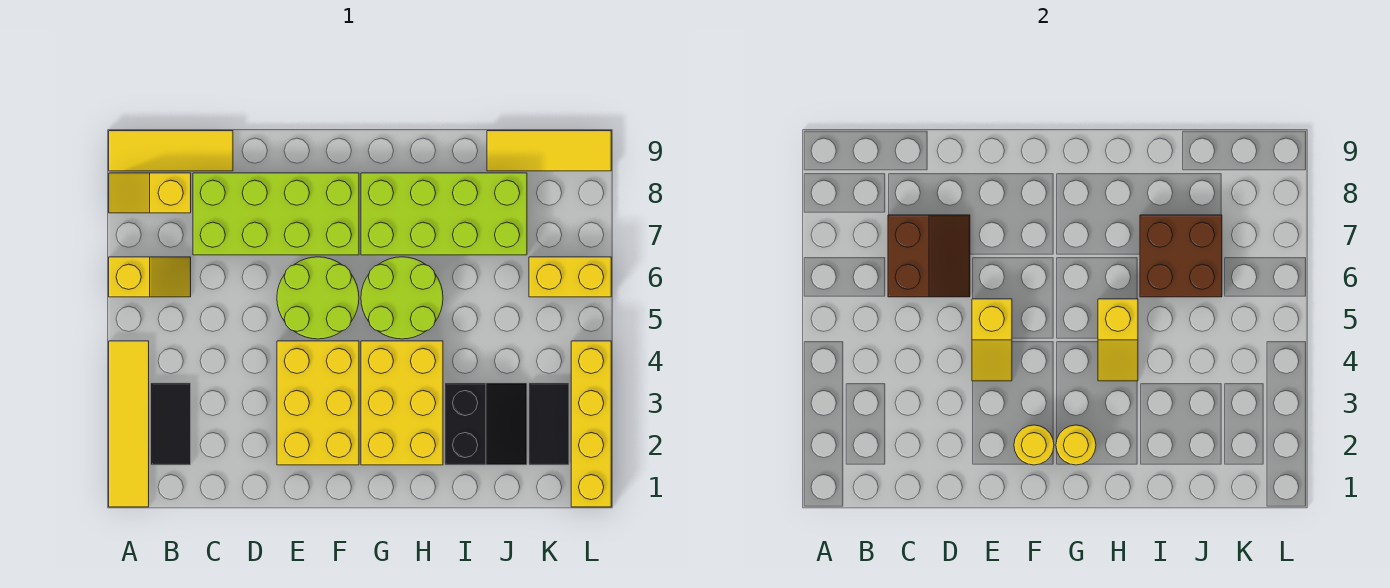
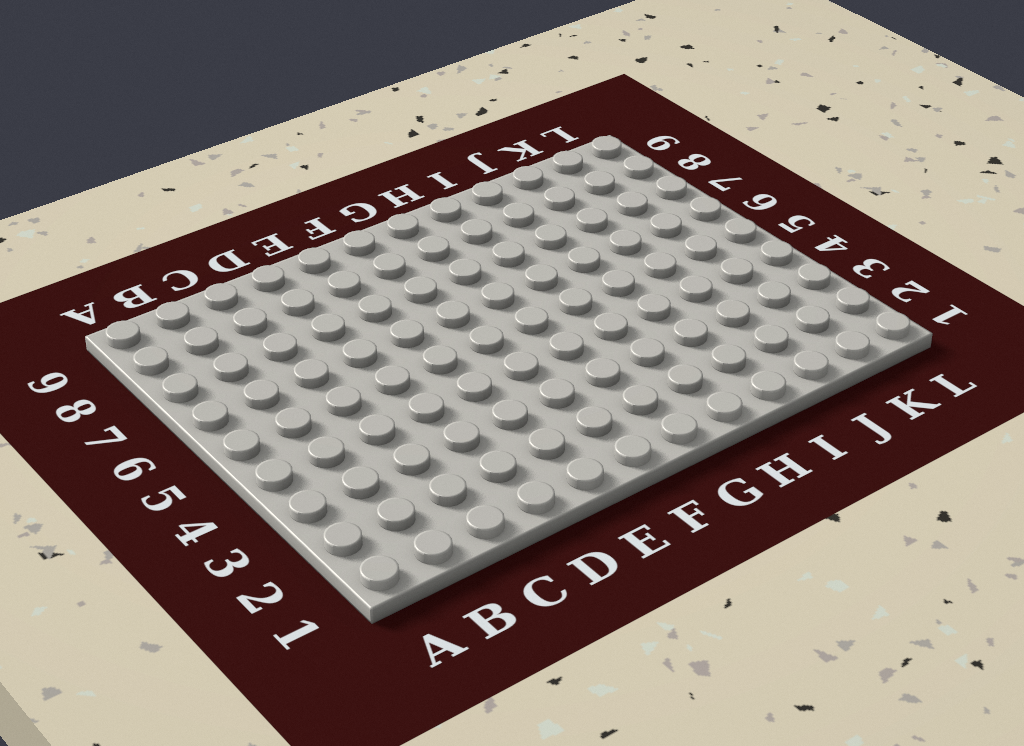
none -> yellow 1x4 tile [109,341,149,507]
none -> yellow 1x2 slope [109,257,191,297]
none -> yellow 1x2 slope [109,173,191,213]

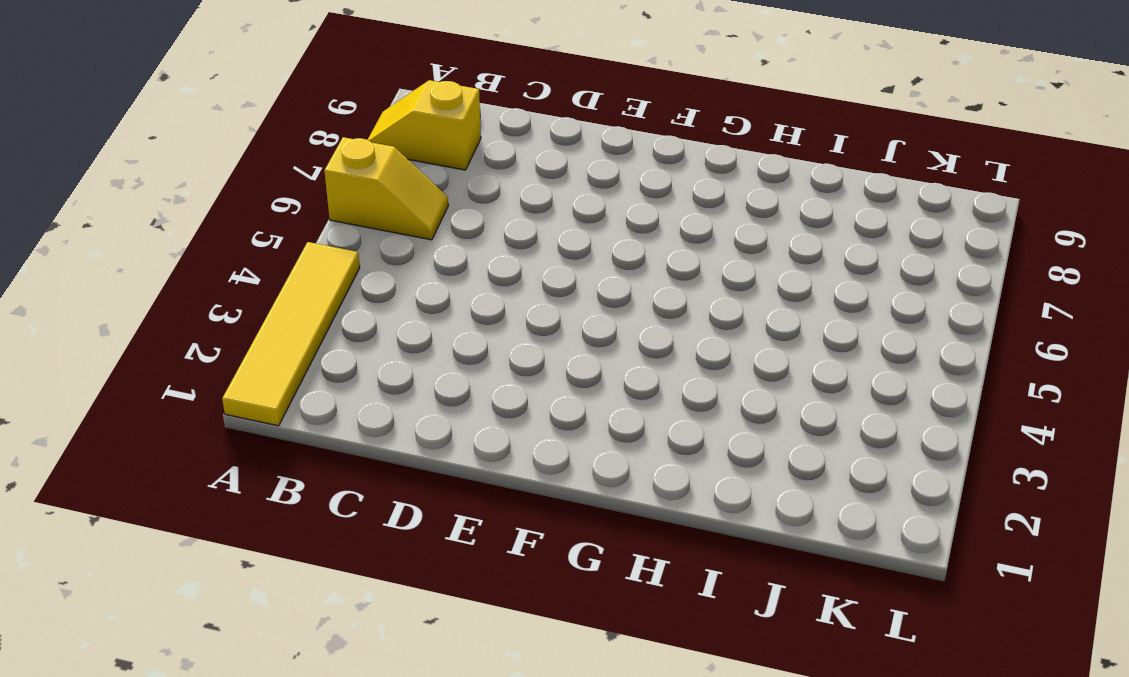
none -> yellow 1x3 tile [109,131,233,171]
none -> black 1x2 tile [151,383,191,465]
none -> lime 2x4 brick [193,173,359,255]

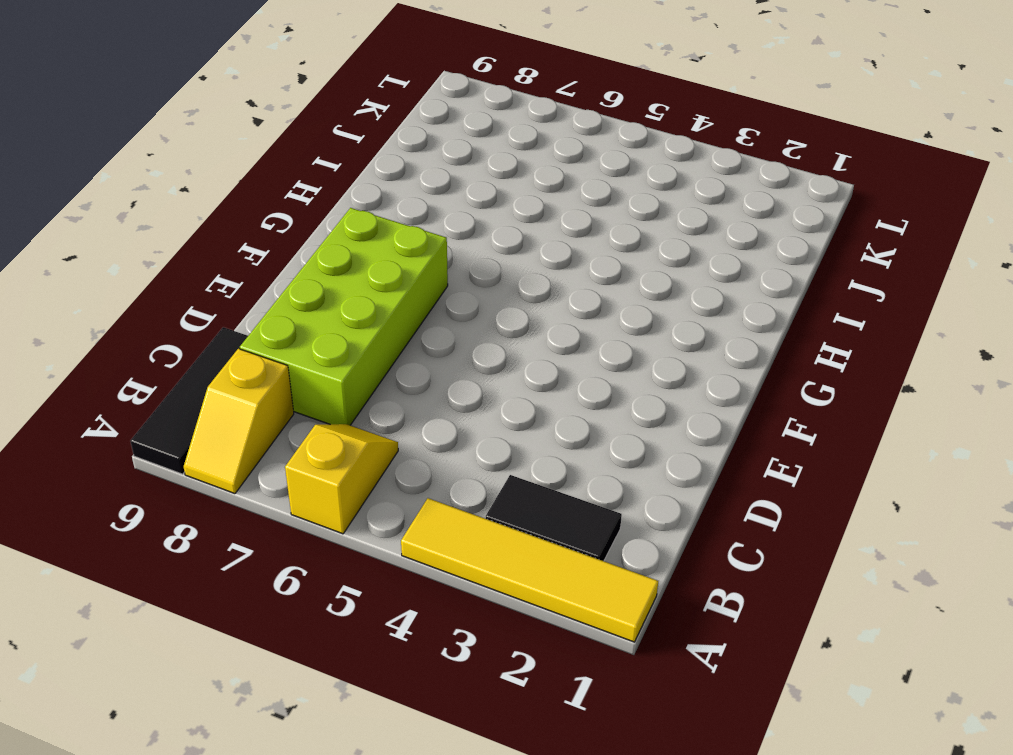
black 1x3 tile [130,327,248,474] -> yellow 1x3 tile [109,131,233,171]
none -> yellow 2x3 brick [277,341,359,465]
none -> lime 2x2 round brick [277,257,359,339]
none -> yellow 2x3 brick [361,341,443,465]

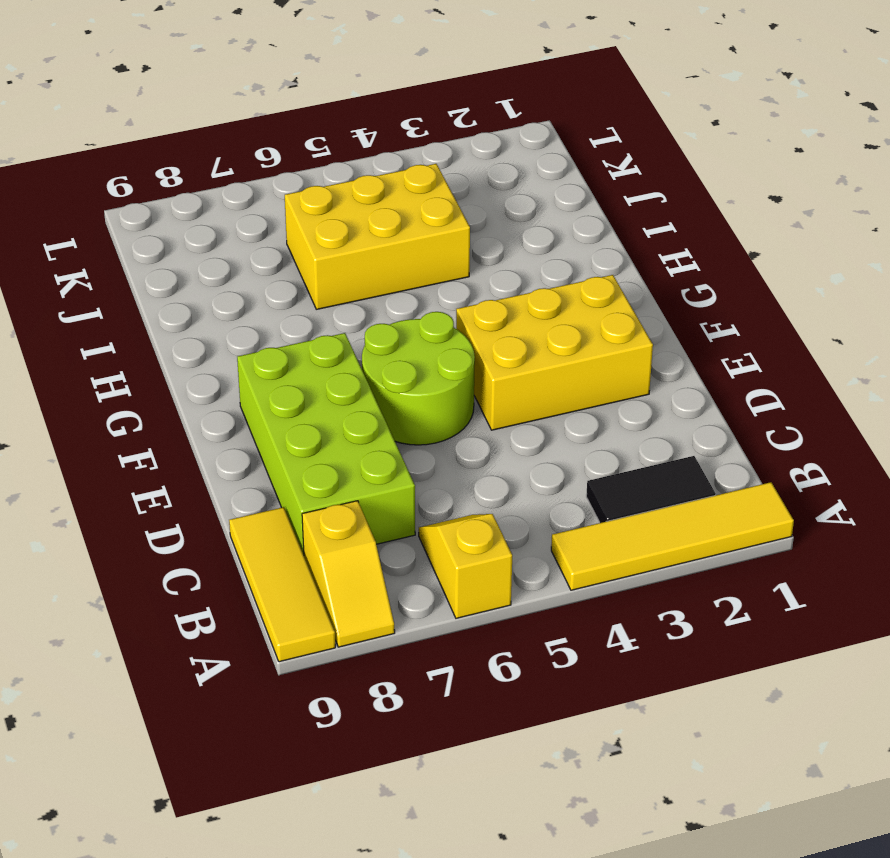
yellow 2x3 brick [285,164,470,309] -> yellow 2x3 brick moved to [361,341,443,465]
none -> lime 2x2 round brick [361,257,443,339]
none -> lime 2x4 brick [361,173,527,255]
none -> black 2x2 slope [445,383,527,465]

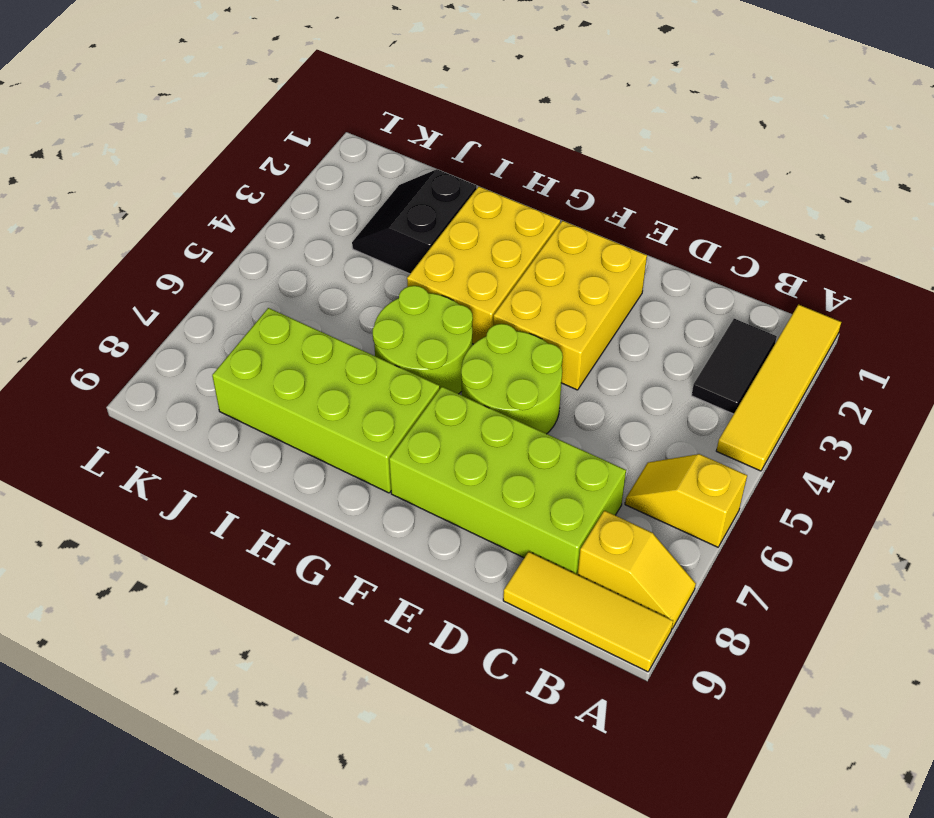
none -> yellow 1x3 tile [487,131,611,171]
none -> black 1x2 tile [529,383,569,465]
none -> yellow 1x2 brick [529,257,611,297]

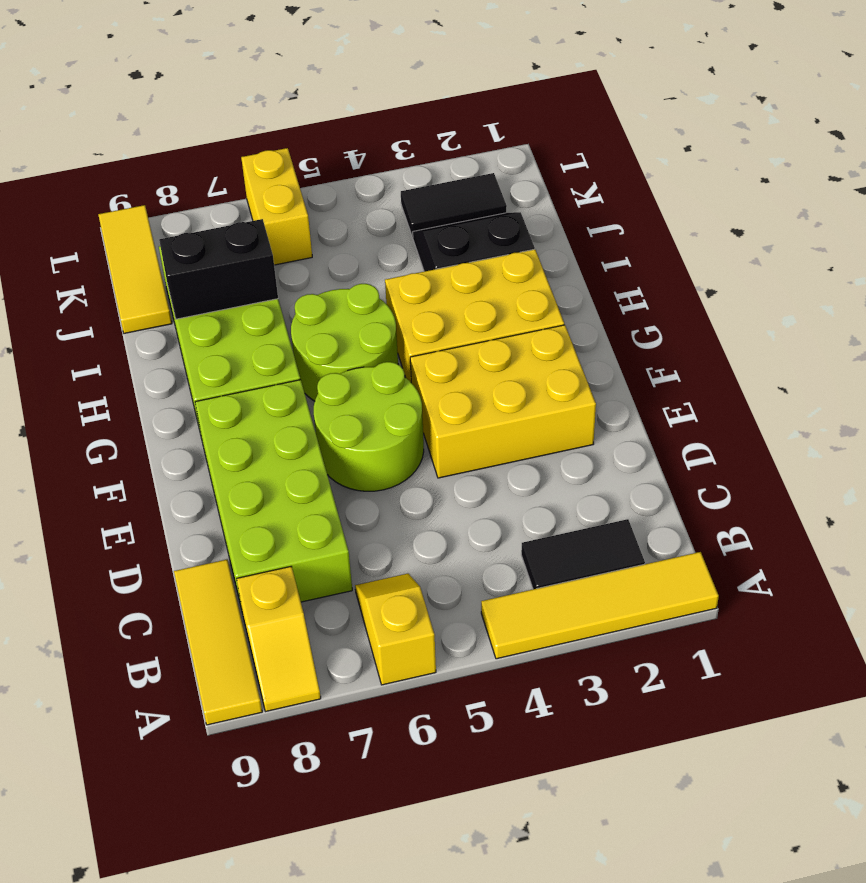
black 1x2 brick [159,219,278,319] -> brown 2x2 brick [1140,215,1222,297]
none -> yellow 1x4 brick [571,341,611,507]
none -> brown 2x2 slope [888,215,970,297]
none -> yellow 1x2 slope [972,299,1012,381]

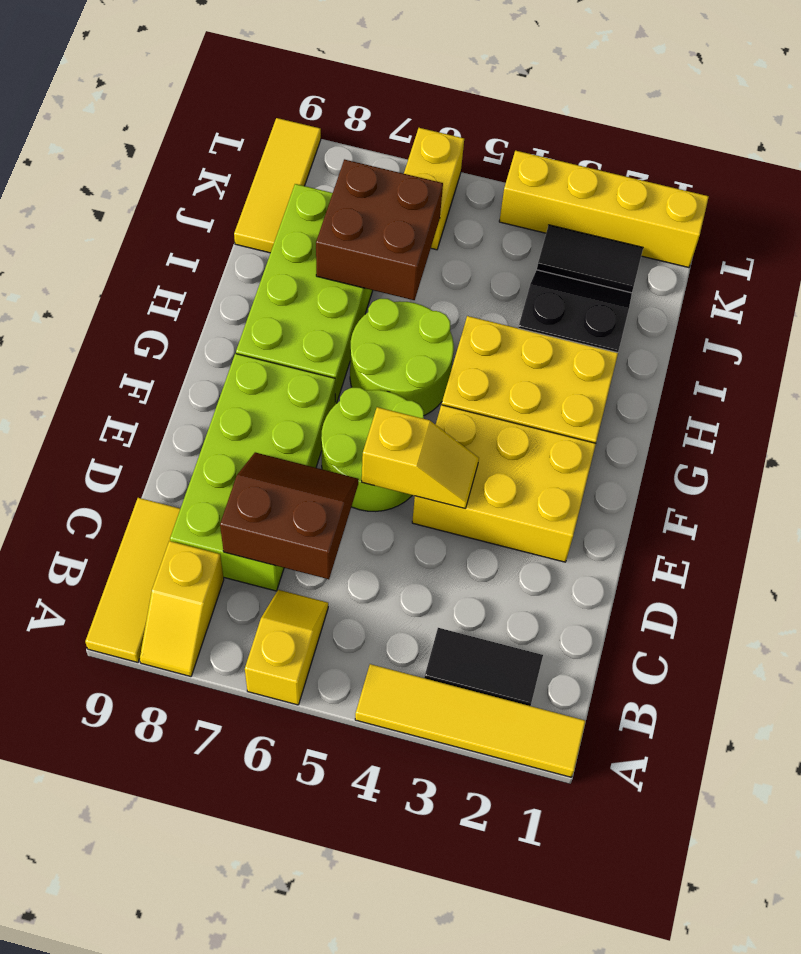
none -> yellow 1x1 round brick [1014,425,1054,465]
none -> yellow 1x1 round brick [1056,425,1096,465]
none -> yellow 1x2 slope [1098,299,1138,381]

